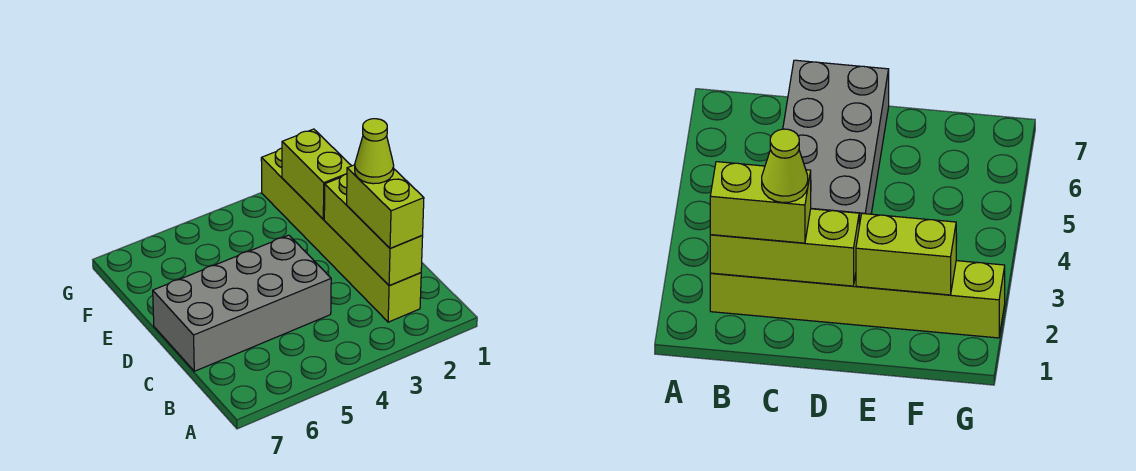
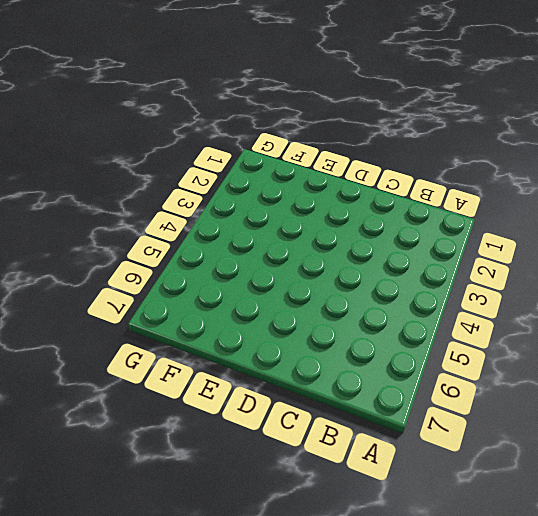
none -> lime 1x6 brick [261,148,421,322]
none -> grey 2x4 brick [153,235,331,371]

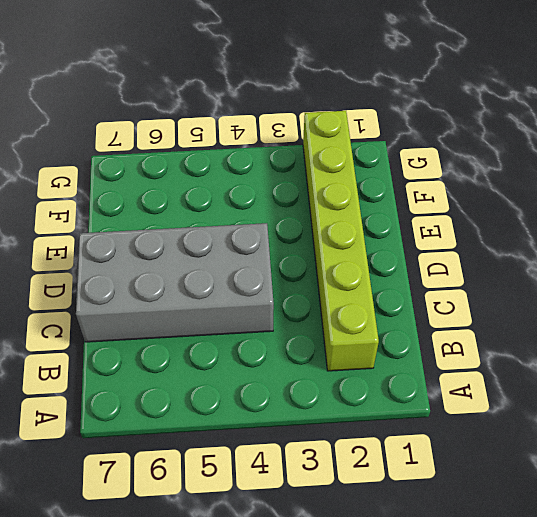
none -> lime 1x3 brick [324,174,423,286]
none -> lime 1x2 brick [282,129,351,219]

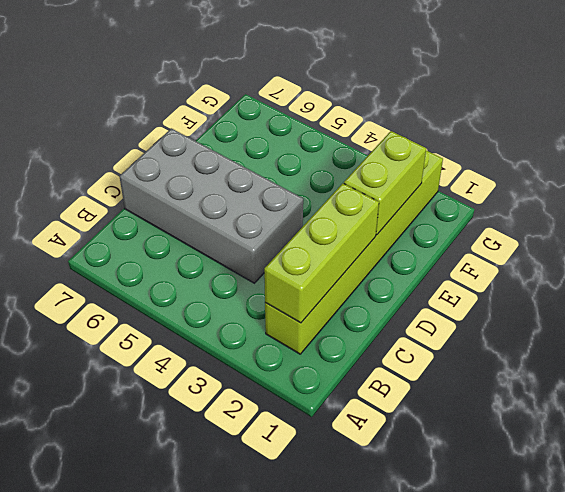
none -> lime 1x2 brick [347,165,424,248]
none -> lime 1x1 cone [355,119,394,184]

